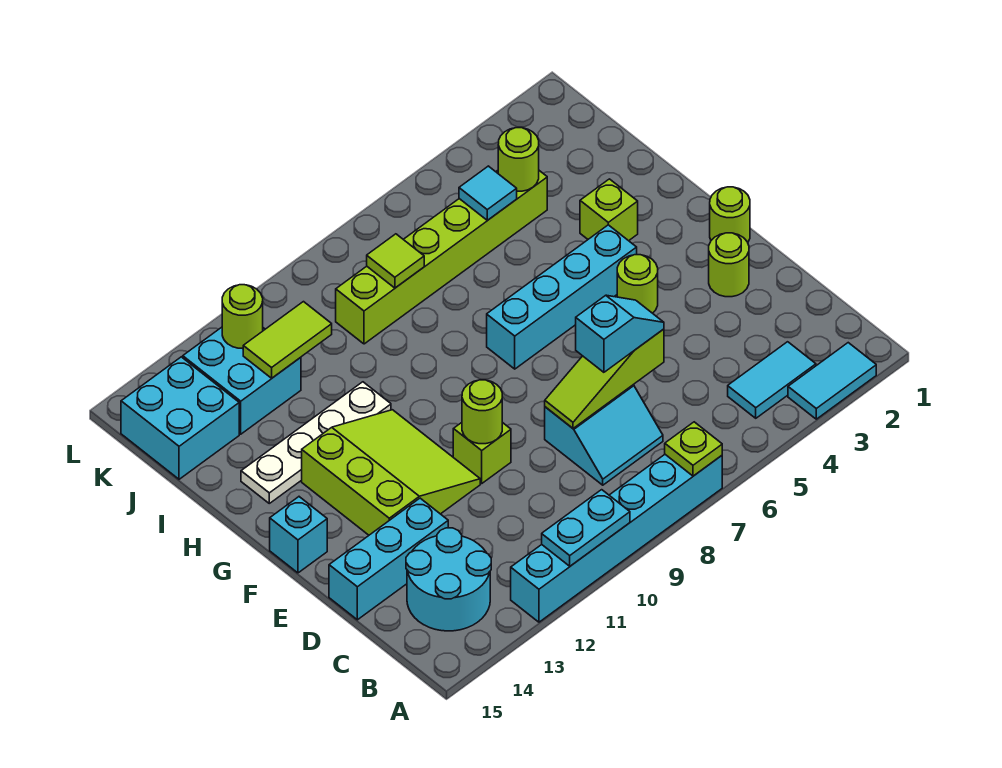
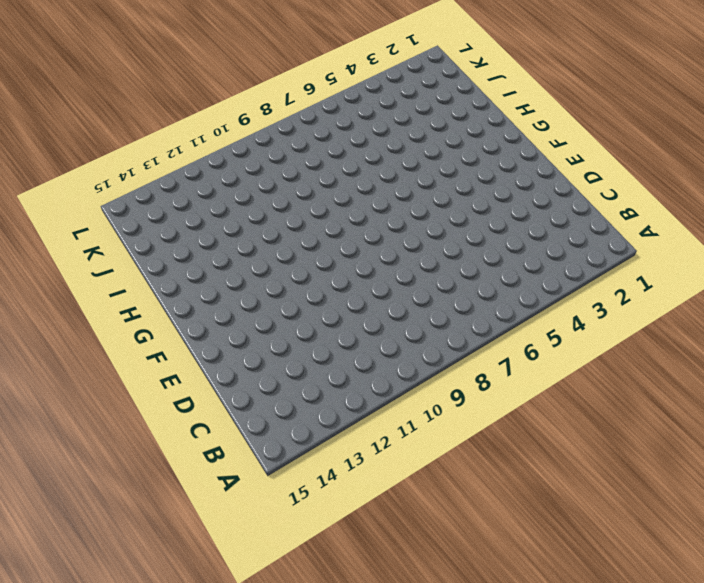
none -> cyan 1x2 tile [788,343,876,419]
none -> cyan 1x6 brick [511,455,722,622]
none -> cyan 1x2 tile [728,342,816,418]

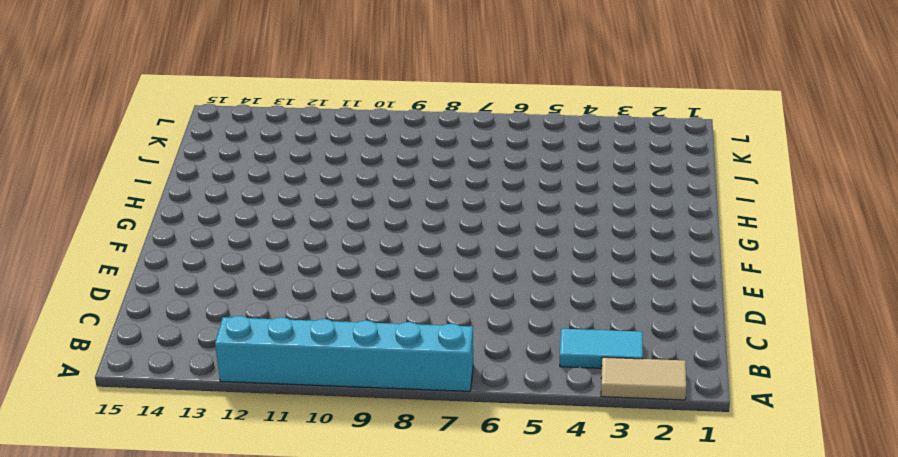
tan 1x2 tile [601,357,686,400] -> cyan 1x2 tile [788,343,876,419]
none -> cyan 2x2 round brick [406,528,491,631]
none -> cyan 2x2 slope [545,385,663,485]
none -> cyan 1x3 brick [329,498,448,620]

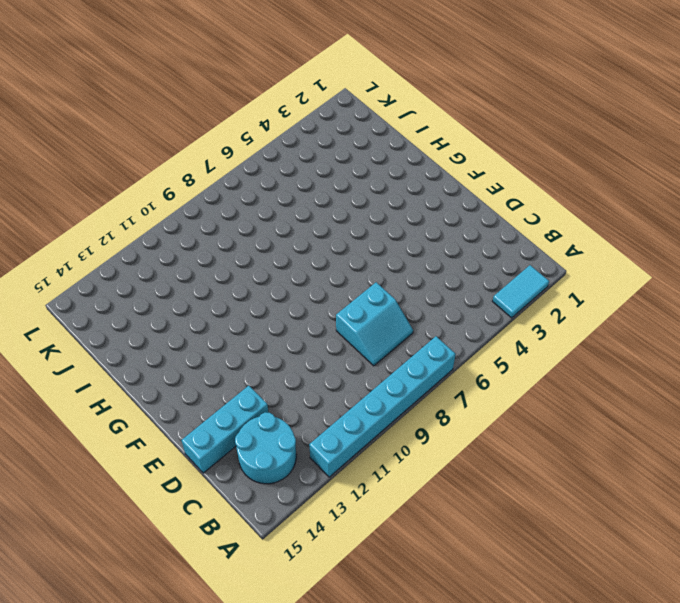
none -> cyan 1x2 tile [728,342,816,418]
none -> lime 1x1 round brick [709,233,749,297]
none -> lime 1x1 brick [453,422,511,483]

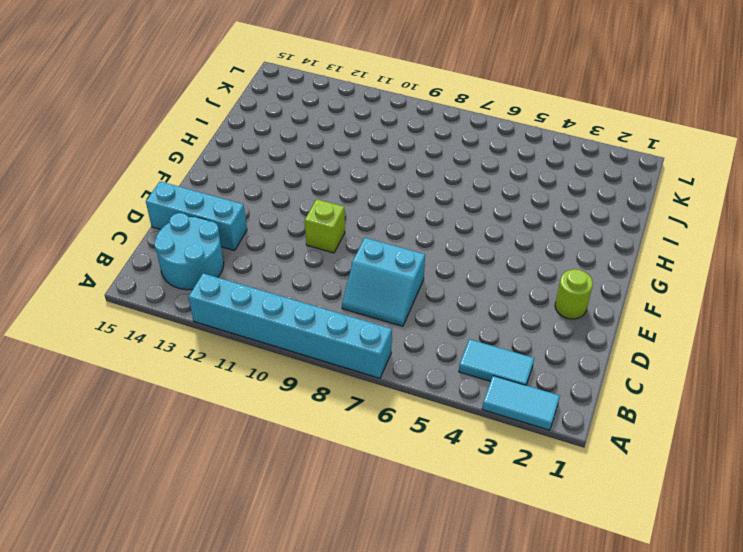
none -> lime 3x3 slope [302,410,480,535]
none -> lime 1x1 round brick [710,187,750,242]
none -> lime 1x1 round brick [617,255,658,313]

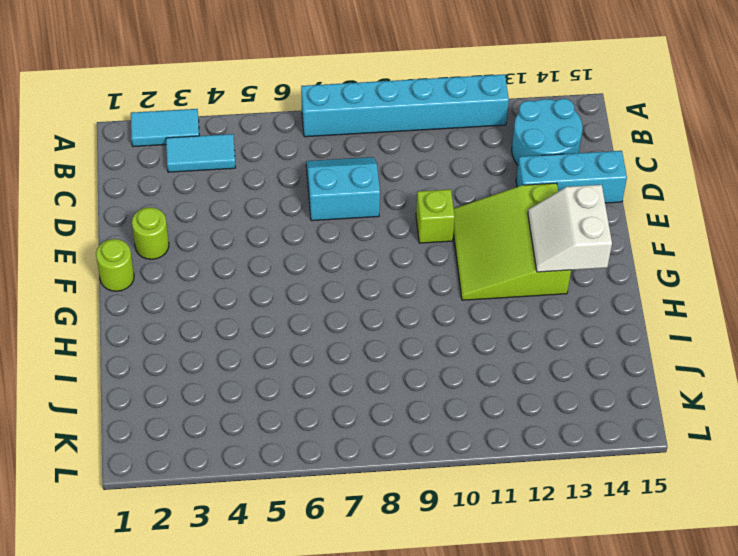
white 2x2 slope [528,185,612,272] -> none
none -> lime 1x1 round brick [617,255,658,313]
none -> cyan 1x1 brick [270,497,327,573]
none -> cyan 1x4 brick [487,225,637,369]

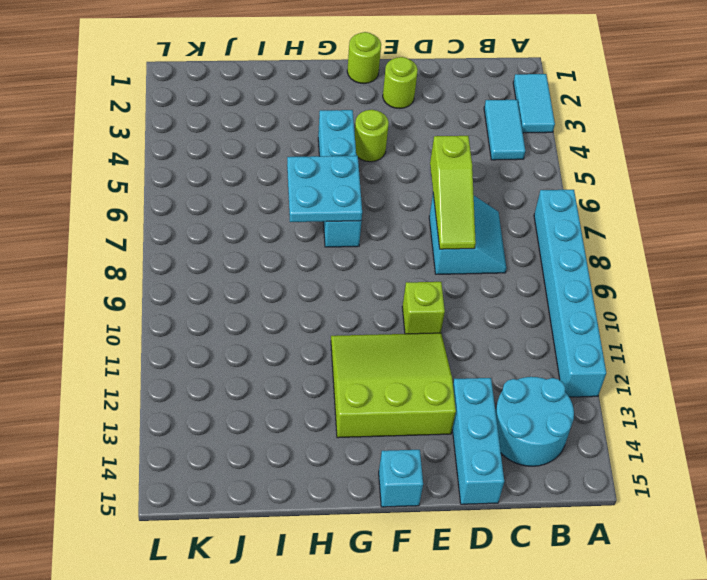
cyan 2x2 plate [287,156,362,222] -> none
none -> lime 1x1 brick [580,179,638,241]
none -> white 1x4 plate [241,382,391,503]
none -> lime 1x6 brick [336,170,547,344]

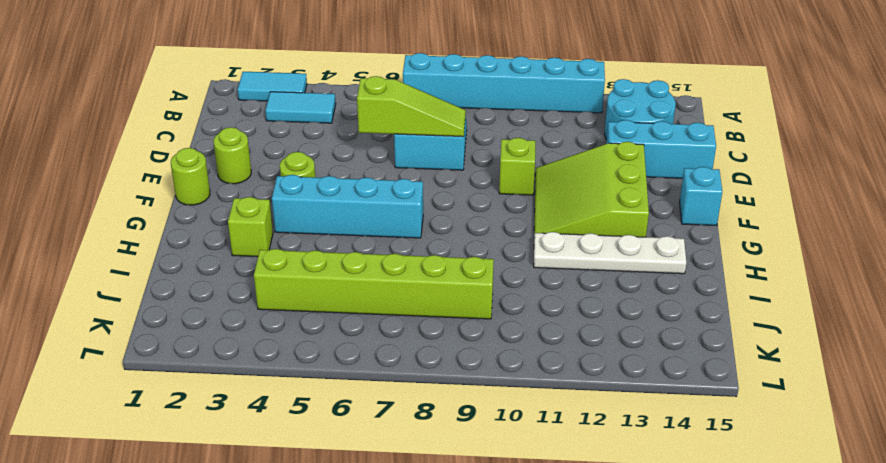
none -> cyan 2x2 brick [183,327,301,434]
none -> cyan 2x2 brick [121,357,239,479]
none -> lime 1x1 plate [665,422,722,476]

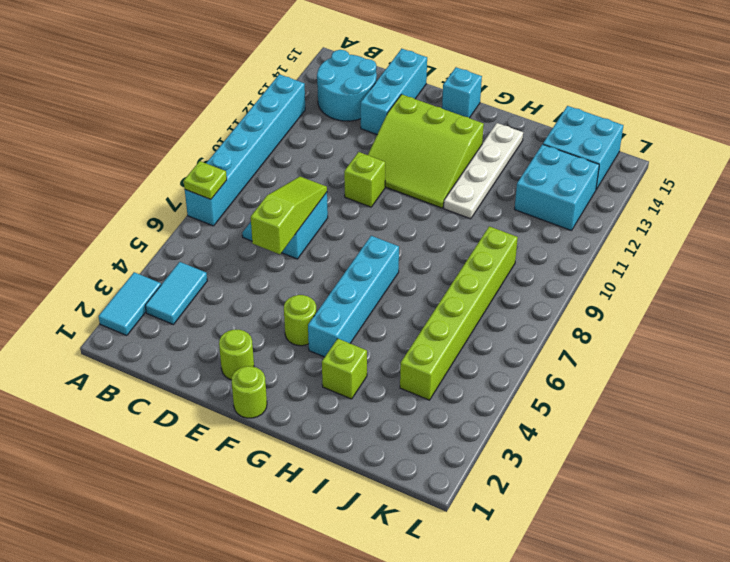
none -> cyan 1x2 plate [542,490,630,566]
none -> lime 1x1 round brick [462,380,502,444]
none -> lime 1x1 round brick [498,128,539,191]

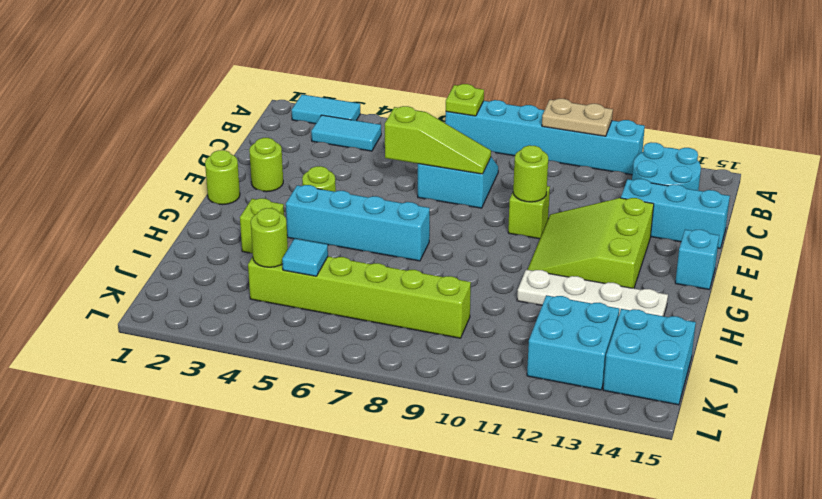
tan 1x2 plate [542,99,613,136] -> cyan 1x2 plate [542,490,630,566]
none -> lime 1x1 tile [367,234,424,288]
none -> lime 1x2 tile [243,302,332,378]
none -> lime 1x1 round brick [222,285,263,349]

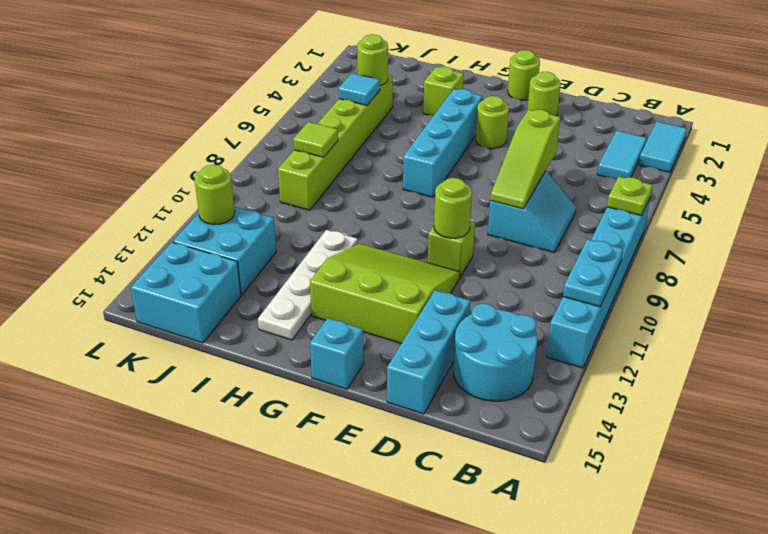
none -> lime 1x2 tile [243,302,332,378]
none -> cyan 1x2 slope [576,295,664,372]

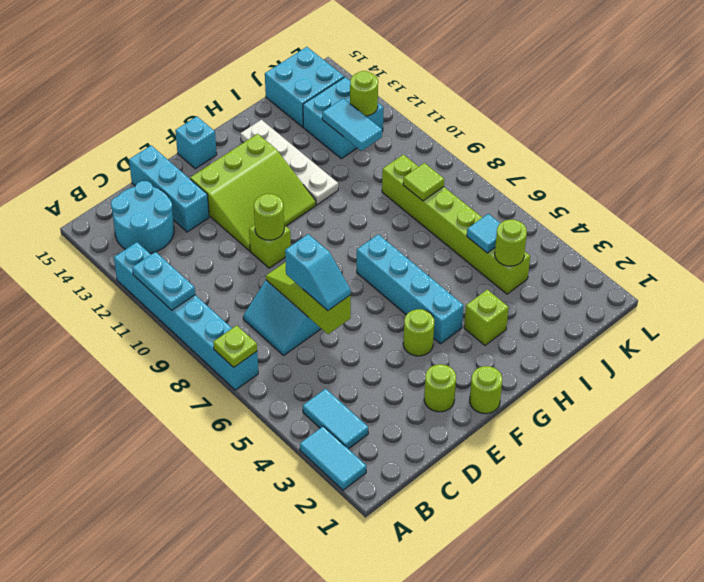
cyan 1x2 tile [322,98,382,151] -> lime 1x2 tile [243,302,332,378]

